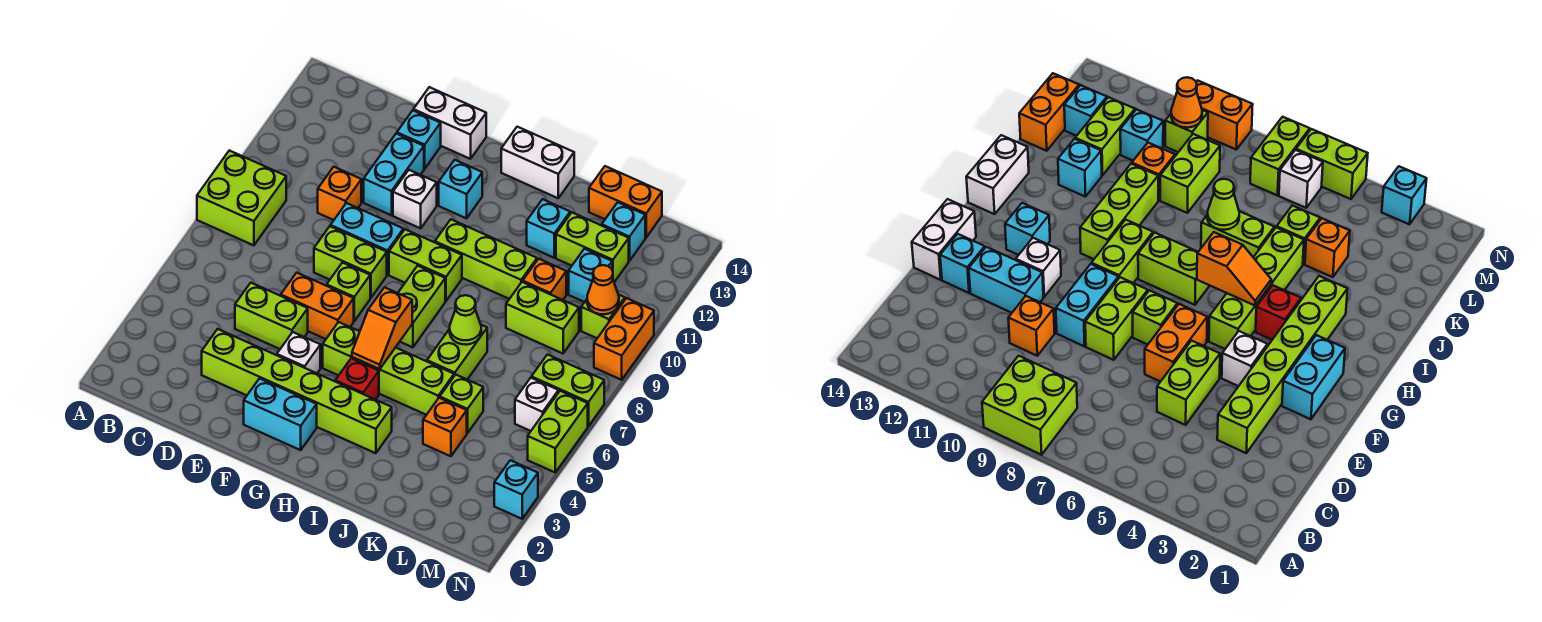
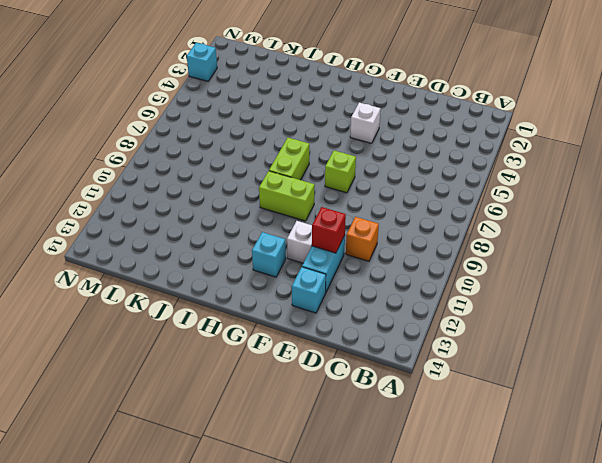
red 1x1 brick [312,207,346,253] -> red 1x1 brick moved to [335,358,379,400]
none -> lime 2x2 brick [197,150,286,245]
none -> lime 1x6 brick [202,329,392,453]
none -> lime 1x2 brick [235,283,308,349]
none -> orange 1x2 brick [281,273,354,339]

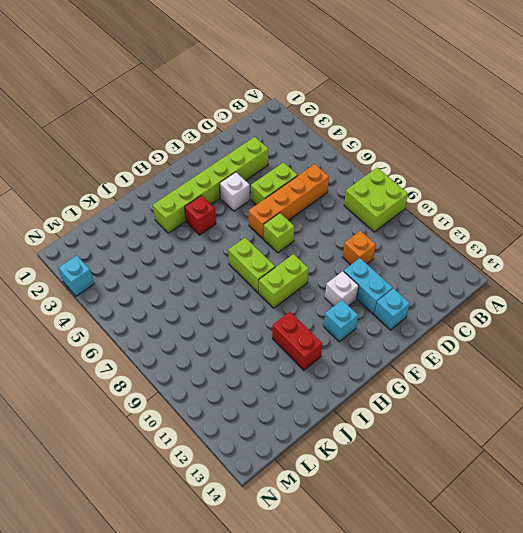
orange 1x4 brick [249,164,329,239] -> orange 1x2 brick [281,273,354,339]
red 1x2 brick [272,312,322,370] -> none
none -> lime 1x2 brick [314,226,387,298]
none -> cyan 1x2 brick [330,203,403,275]
none -> white 1x2 brick [413,87,486,159]
none -> cyan 1x2 brick [244,378,317,450]

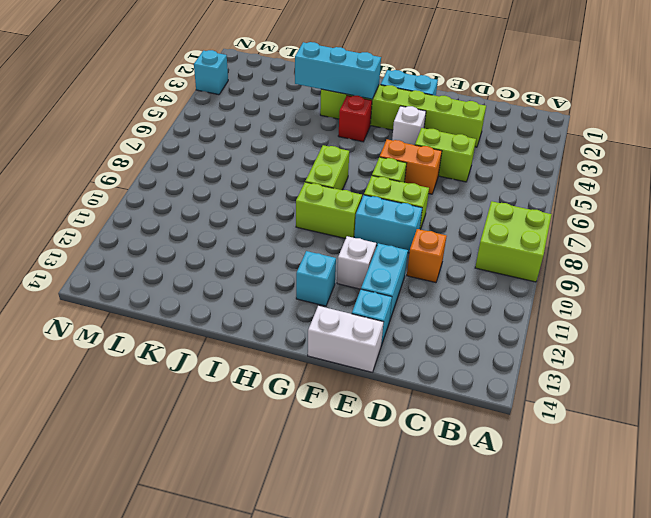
cyan 1x3 brick [295,42,381,99] -> none
none -> lime 1x4 brick [323,322,454,415]
none -> lime 1x3 brick [435,220,537,299]
none -> white 1x2 brick [501,127,574,198]
none -> lime 1x2 brick [427,325,487,380]

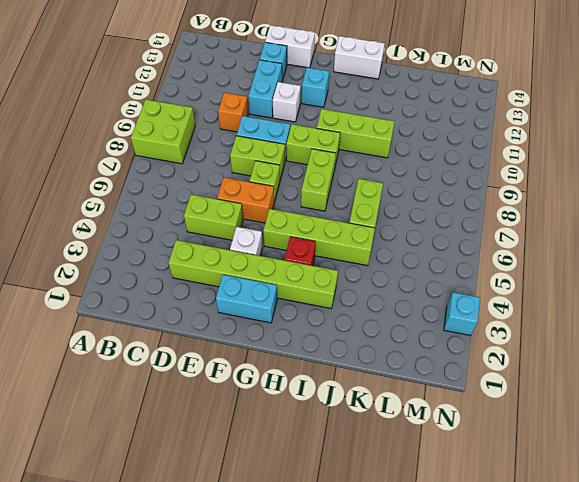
none -> cyan 1x1 brick [527,199,570,258]
none -> orange 1x1 brick [423,398,467,456]
none -> lime 1x1 brick [440,375,483,433]
none -> lime 1x2 brick [506,282,579,354]

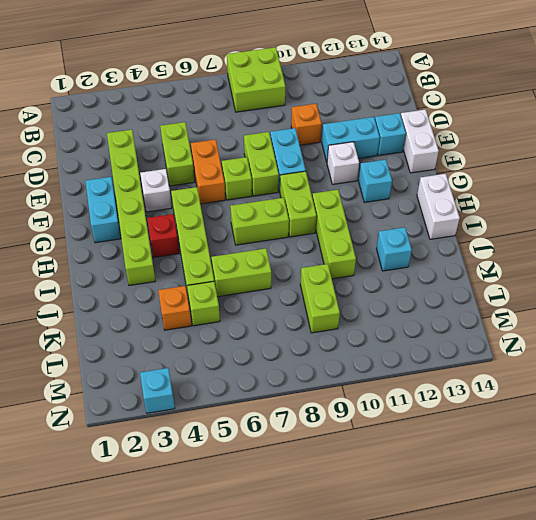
none -> orange 1x1 brick [523,259,566,300]
none -> lime 1x2 brick [556,213,629,282]
none -> orange 1x2 brick [589,166,662,238]
none -> cyan 1x1 brick [569,249,612,302]

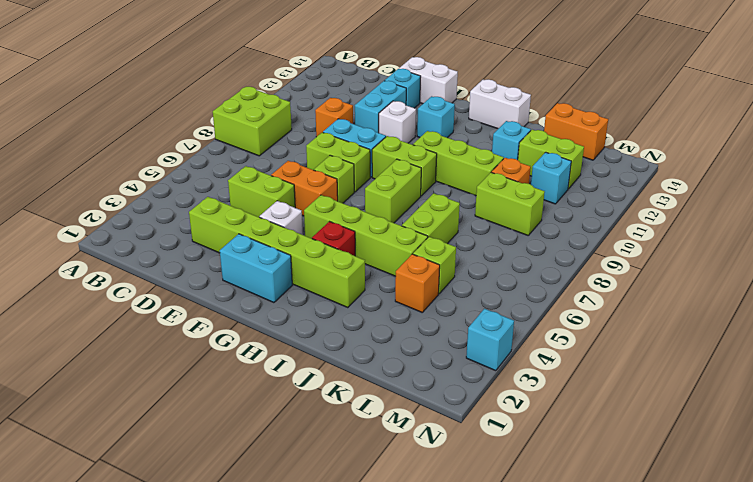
none -> cyan 1x1 brick [602,202,645,261]
none -> white 1x1 brick [515,378,559,431]
none -> lime 1x2 brick [531,354,604,426]
none -> lime 1x1 brick [581,294,625,338]

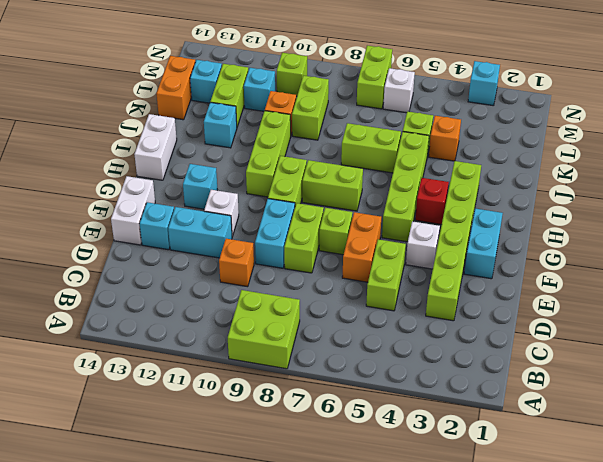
none -> lime 1x2 brick [528,391,588,472]
none -> orange 1x2 brick [594,298,654,380]
none -> orange 1x2 slope [352,287,412,369]
none -> lime 1x1 cone [450,295,481,345]

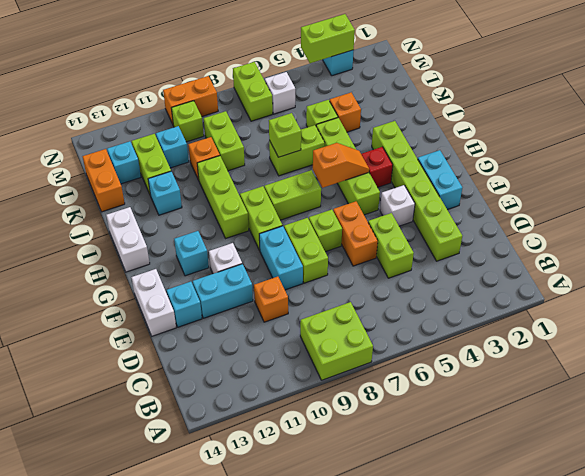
lime 1x1 brick [269,113,301,157] -> lime 1x1 cone [450,295,481,345]
lime 1x2 brick [301,14,355,63] -> lime 1x2 brick moved to [528,391,588,472]
none -> orange 1x1 cone [587,265,619,314]

